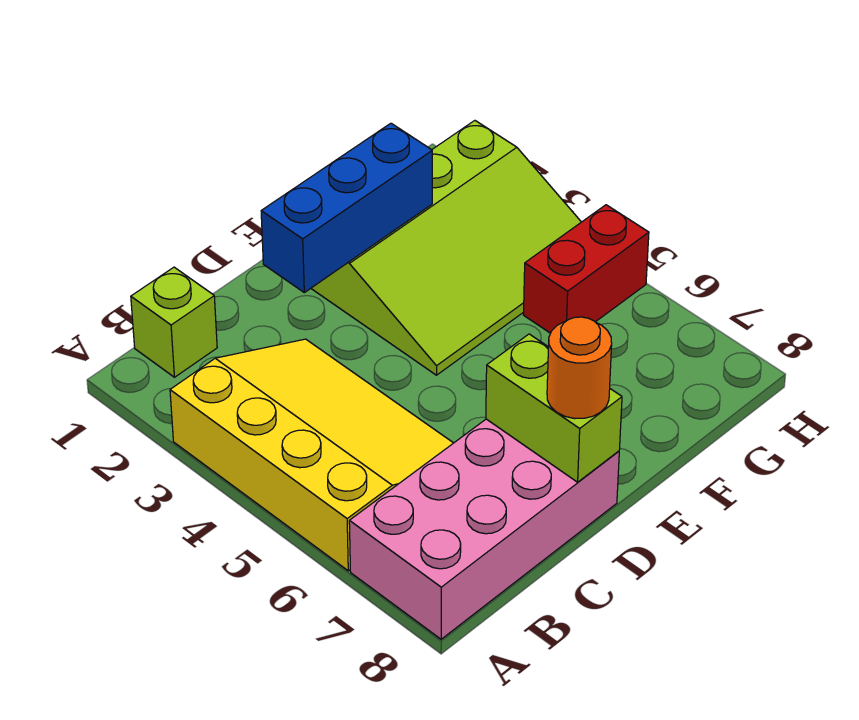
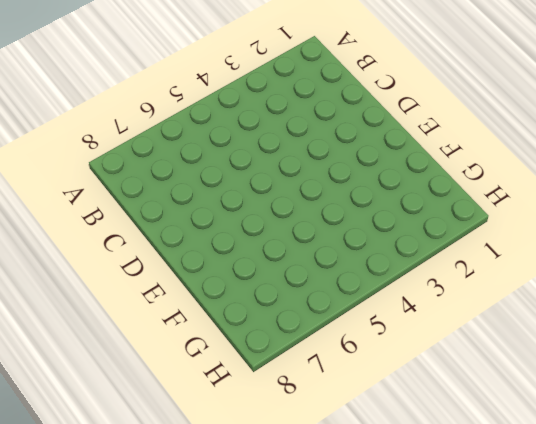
none -> yellow 3x4 slope [170,339,453,571]
none -> pink 2x4 brick [349,419,619,639]

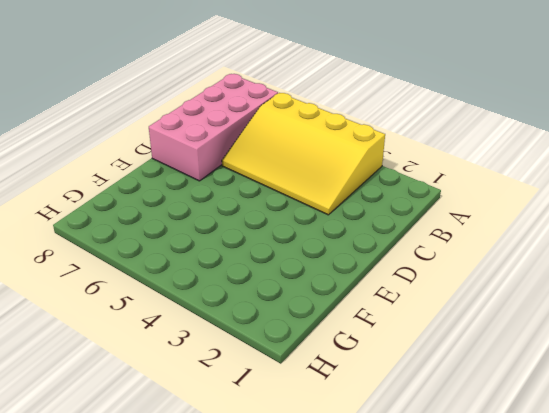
none -> lime 1x1 brick [131,267,217,377]
none -> lime 3x4 slope [311,121,581,375]

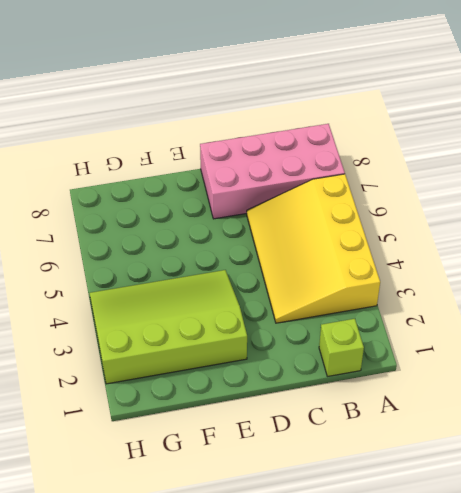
none -> red 1x2 brick [524,205,649,333]
none -> blue 1x3 brick [261,123,432,293]

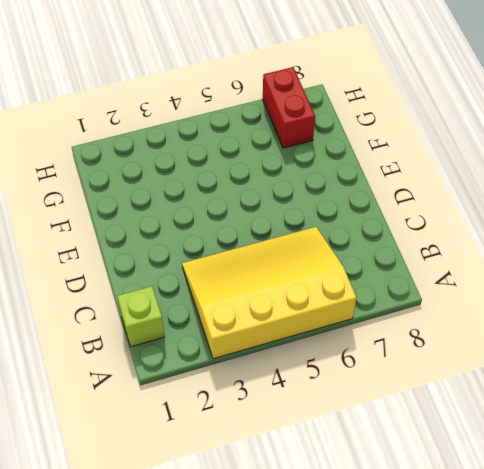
red 1x2 brick [263,67,315,148] -> red 1x2 brick moved to [524,205,649,333]
none -> pink 2x4 brick [349,419,619,639]
none -> lime 3x4 slope [311,121,581,375]

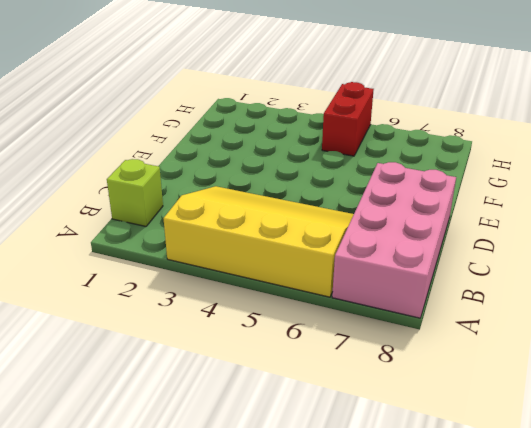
none -> lime 3x4 slope [311,121,581,375]
none -> blue 1x3 brick [261,123,432,293]

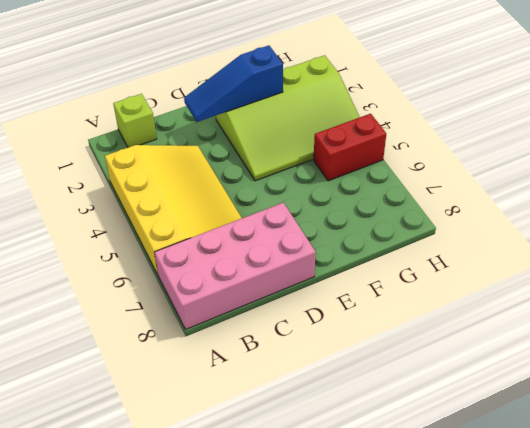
blue 1x3 slope [184,45,283,122] -> blue 1x3 brick [261,123,432,293]
none -> lime 1x2 brick [486,334,622,482]
none -> orange 1x1 round brick [547,317,612,419]

